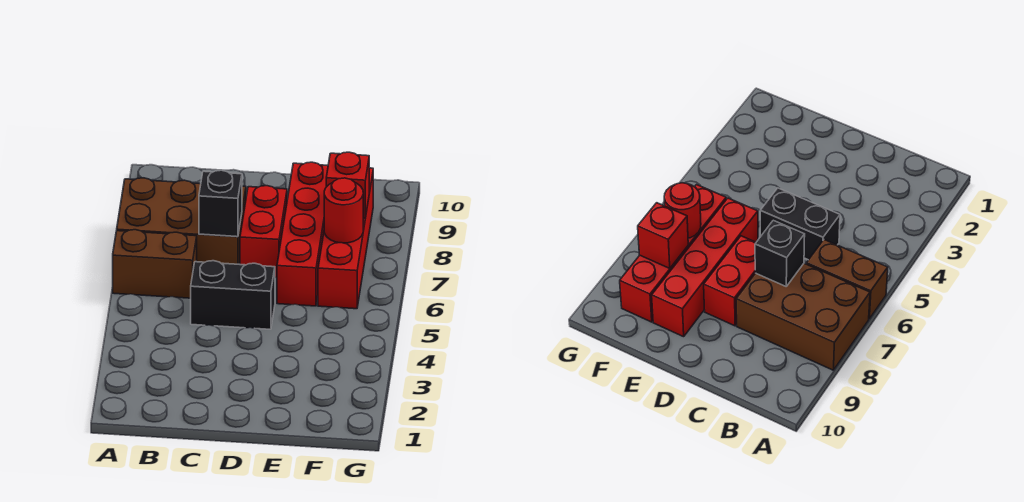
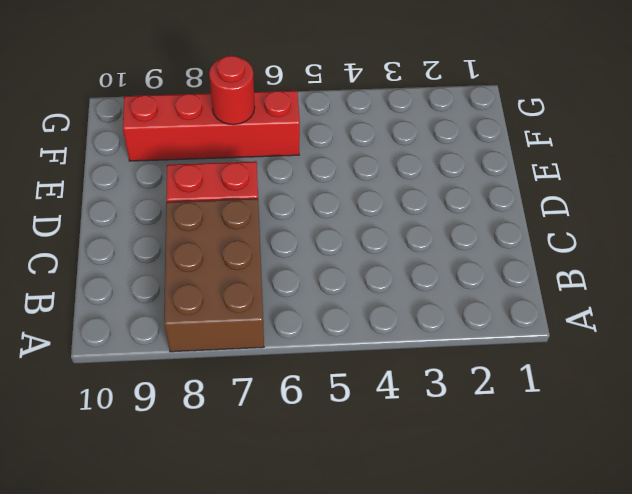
none -> brown 1x2 brick [113,230,197,298]
none -> black 1x2 brick [191,261,275,329]

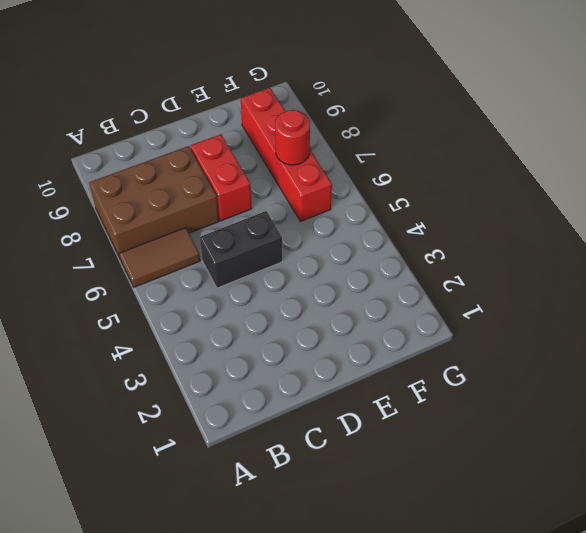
brown 1x2 tile [119,228,200,287] -> brown 1x2 brick [113,230,197,298]
none -> red 1x4 brick [277,162,328,306]
none -> black 1x1 brick [199,170,242,237]

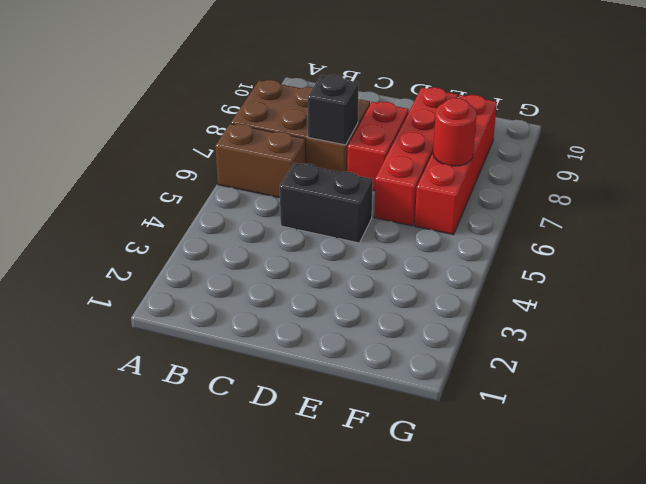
none -> red 1x1 brick [326,152,369,218]

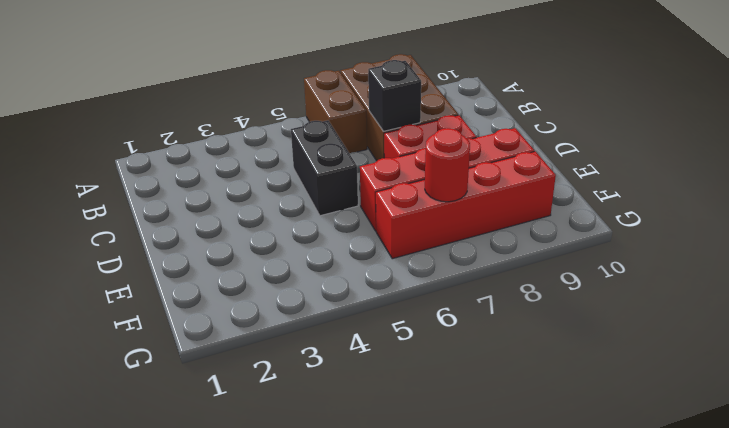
none -> red 1x1 brick [326,152,369,218]

